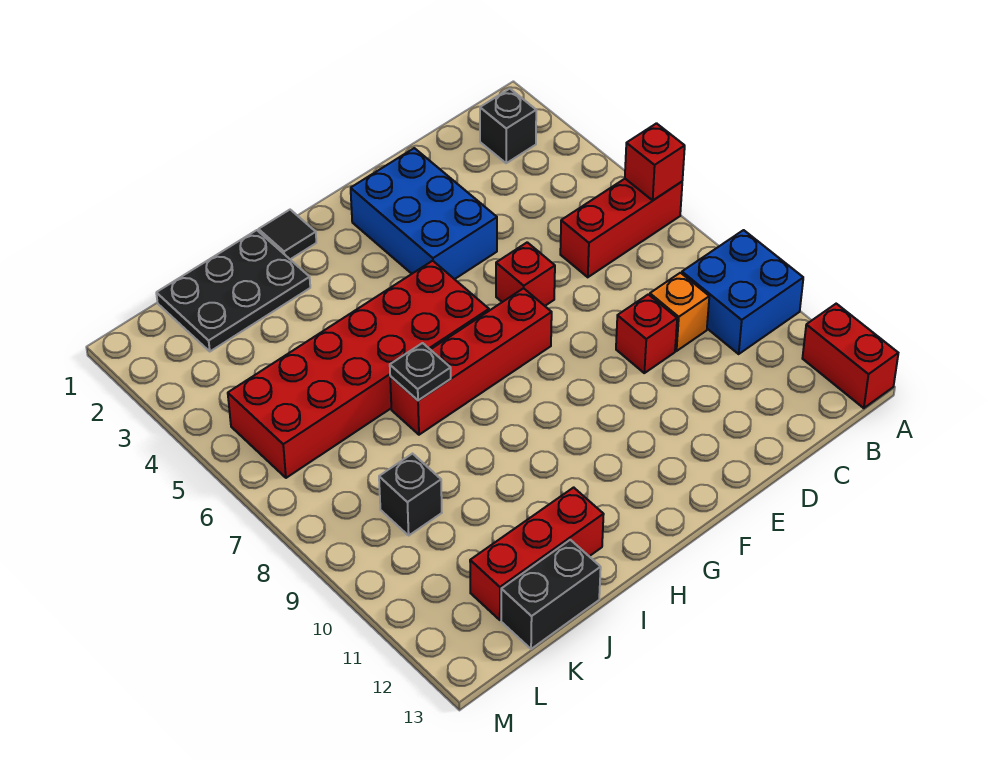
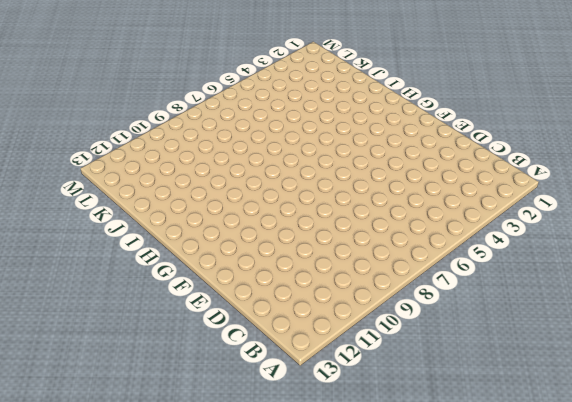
none -> red 1x3 brick [560,179,682,277]
none -> blue 2x2 brick [682,230,803,354]
none -> red 1x2 brick [802,304,898,408]

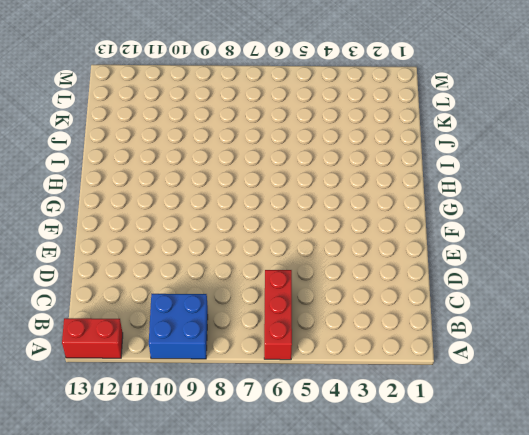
none -> black 1x1 brick [480,89,536,163]
none -> orange 1x1 brick [650,273,709,351]
none -> red 1x1 brick [616,294,677,373]

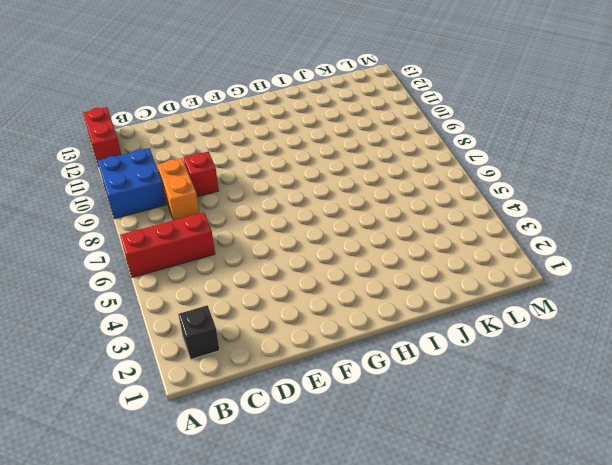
orange 1x2 brick [157,158,199,220] -> orange 1x1 brick [650,273,709,351]
none -> blue 2x3 brick [351,148,497,279]
none -> red 1x1 brick [496,242,555,306]
none -> red 1x4 brick [390,288,552,435]

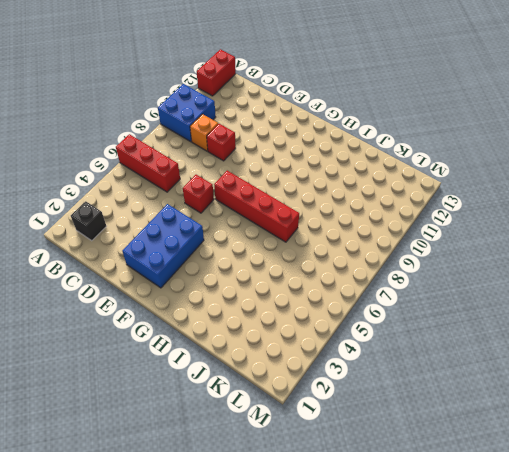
none -> red 2x6 brick [228,261,489,478]
none -> black 1x1 tile [258,210,316,259]
none -> black 2x3 plate [156,230,310,351]

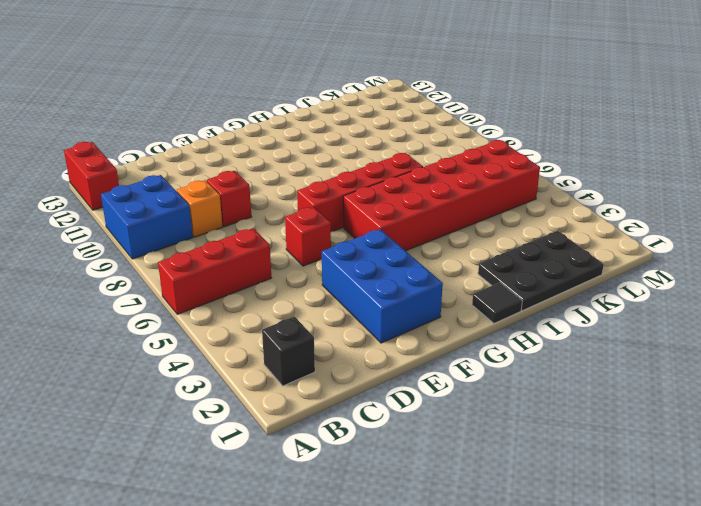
none -> red 1x3 brick [470,487,604,620]
none -> black 1x2 brick [501,540,601,649]
none -> black 1x1 brick [379,454,442,535]

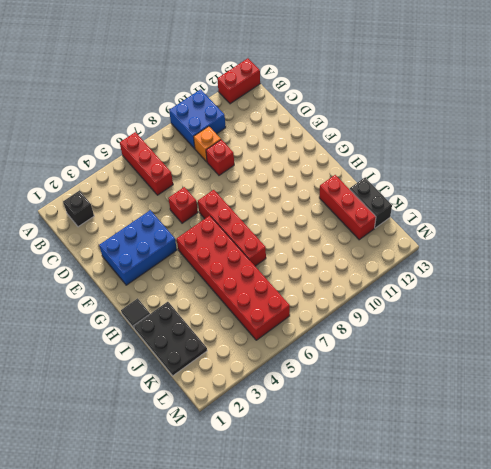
none -> black 1x1 brick [379,454,442,535]
none -> red 1x1 brick [625,123,685,200]
none -> black 1x1 plate [390,343,451,400]

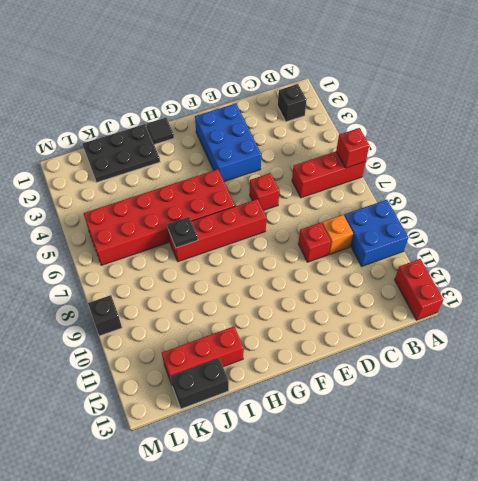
black 1x1 brick [88,295,122,336] -> black 1x1 brick moved to [379,454,442,535]

